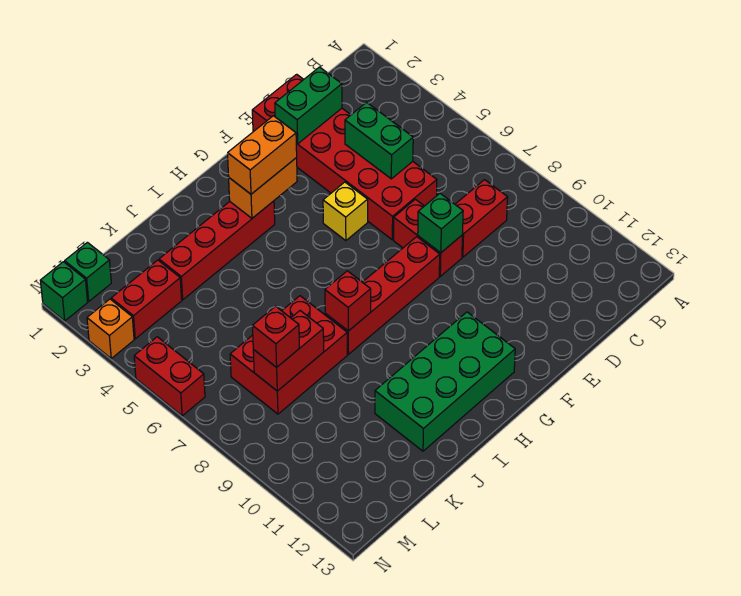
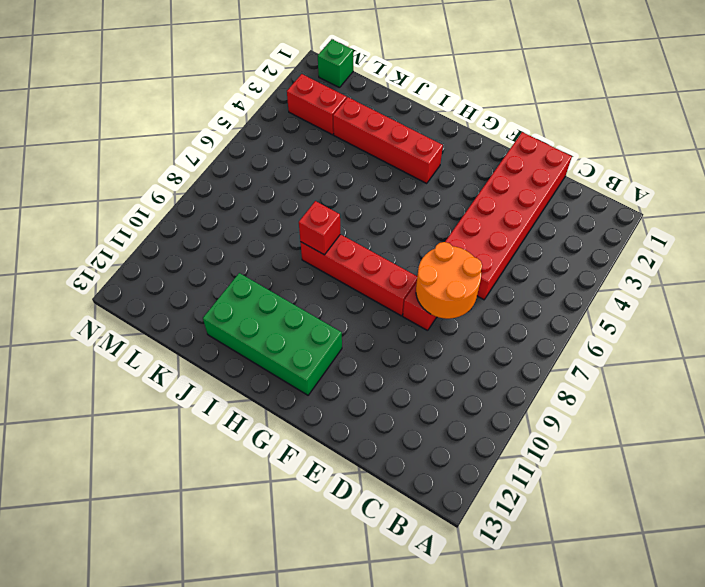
orange 2x2 round brick [416,242,482,319] -> green 1x1 brick [418,194,463,253]
none -> red 1x2 brick [455,180,508,257]
none -> yellow 1x1 brick [323,182,368,241]
none -> red 2x3 brick [230,296,347,414]

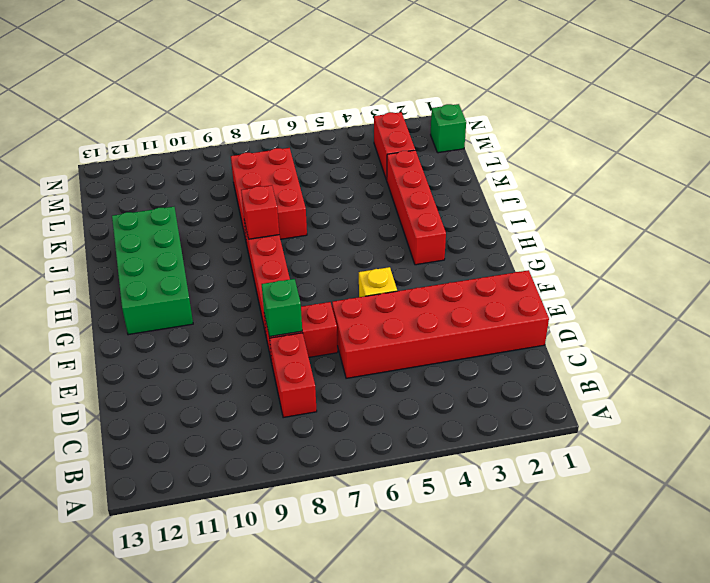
none -> green 1x1 brick [40,262,88,321]
none -> orange 1x1 brick [87,299,134,358]
none -> red 1x2 brick [134,337,205,416]

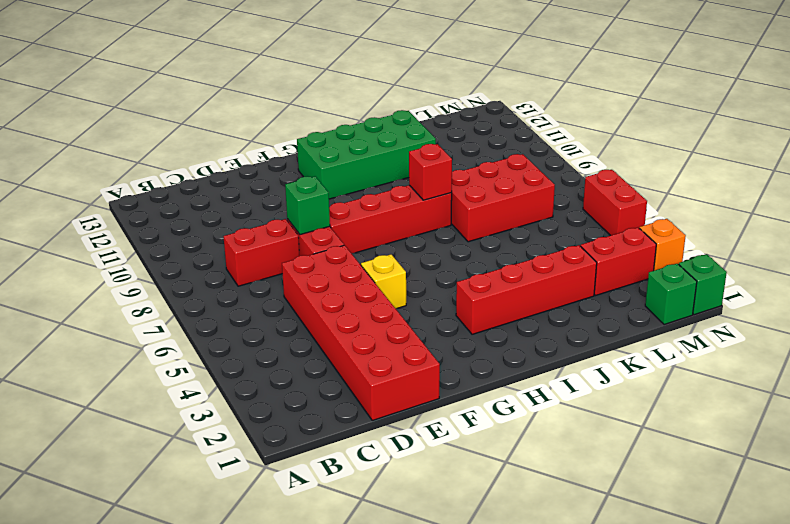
none -> green 1x2 brick [275,67,342,144]
none -> green 1x2 brick [345,102,413,179]
none -> orange 1x2 brick [229,158,297,218]

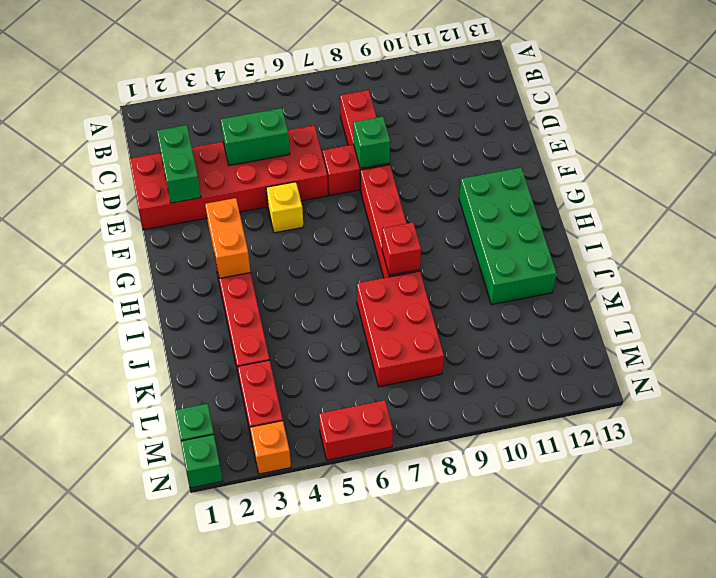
none -> red 1x2 brick [253,311,324,391]
none -> orange 1x2 brick [228,116,297,194]
none -> red 1x1 brick [252,306,299,367]

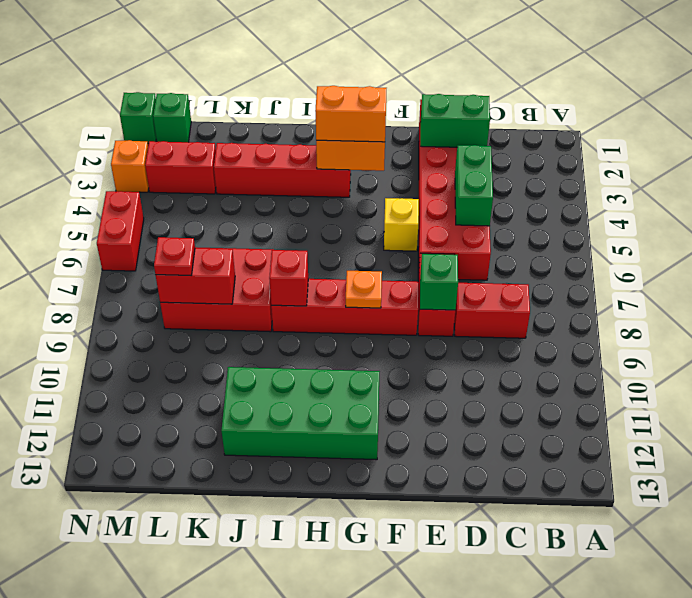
orange 1x1 plate [346,271,382,308] -> none
red 1x1 plate [154,237,195,276] -> red 1x1 brick [252,306,299,367]

